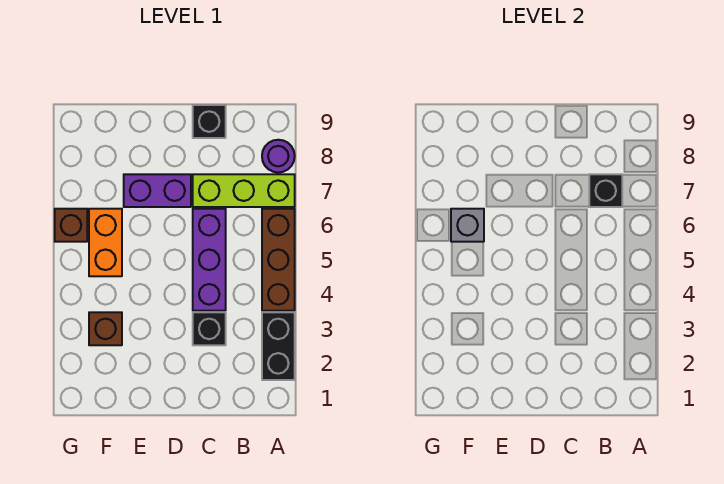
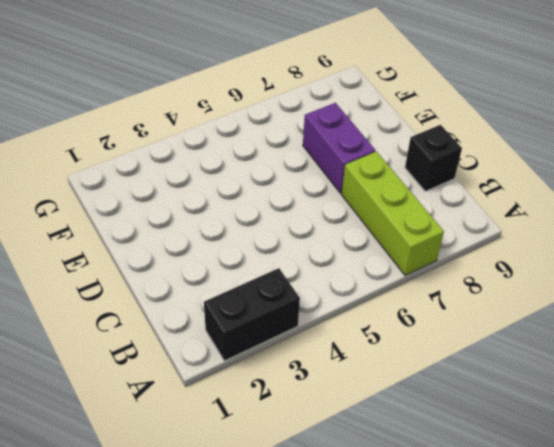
none -> brown 1x3 brick [262,209,295,311]
none -> purple 1x1 round brick [262,140,295,173]
none -> black 1x1 brick [193,312,226,345]

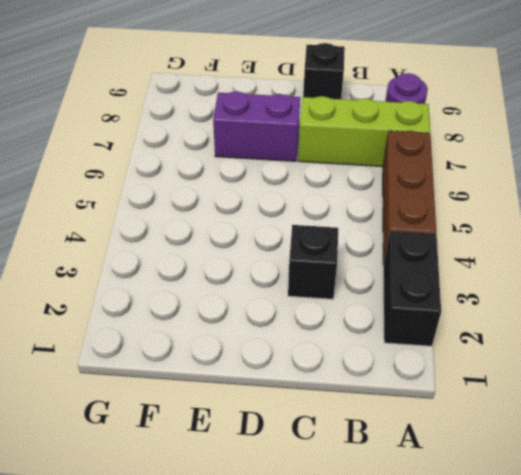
none -> purple 1x3 brick [193,209,226,311]
none -> brown 1x1 brick [89,312,122,345]
none -> orange 1x2 brick [89,209,122,276]

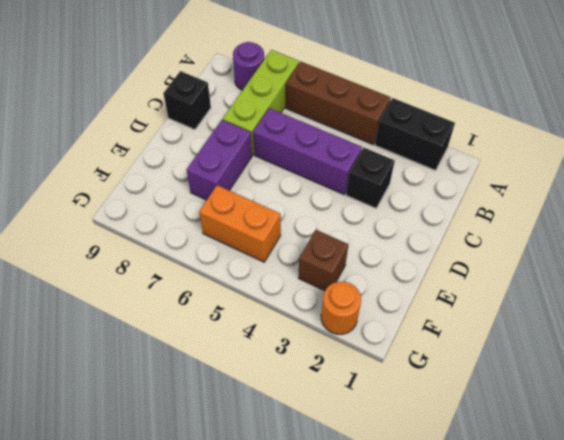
orange 1x1 round brick [321,282,361,334] -> none
none -> brown 1x1 brick [55,209,87,242]
none -> black 1x1 brick [589,174,622,207]
none -> grey 1x1 brick [451,209,484,242]

